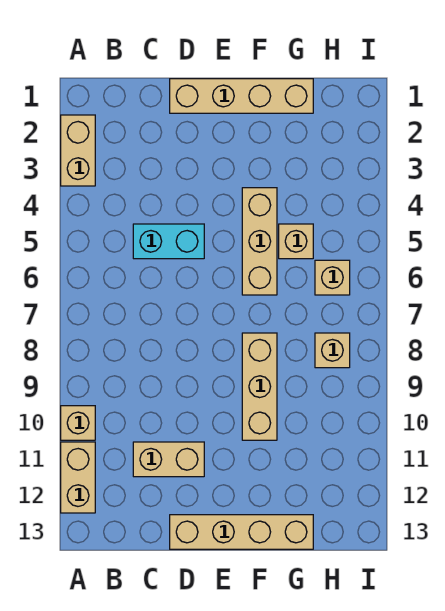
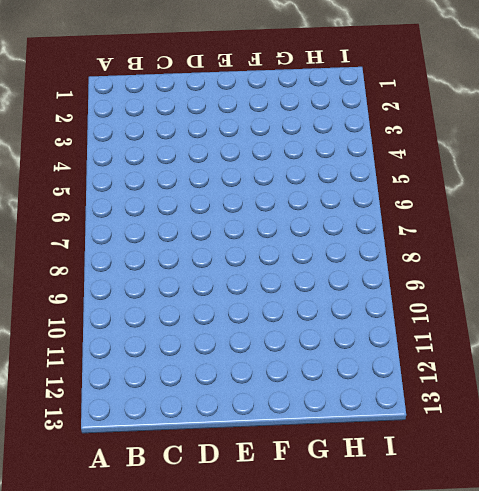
none -> tan 1x2 brick [61,115,95,186]
none -> tan 1x1 brick [61,406,95,440]
none -> tan 1x2 brick [61,442,95,513]

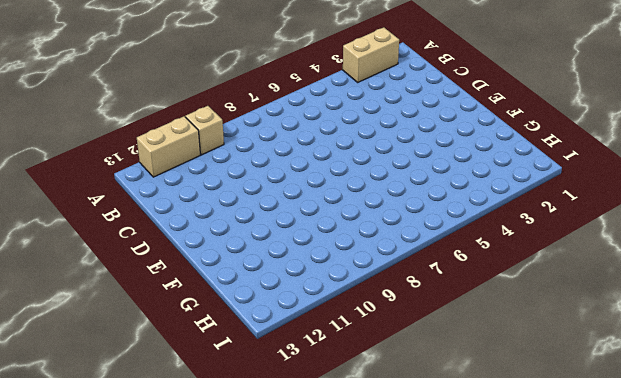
none -> cyan 1x2 brick [133,224,204,259]
none -> tan 1x2 brick [133,442,204,477]
none -> tan 1x4 brick [170,79,313,113]

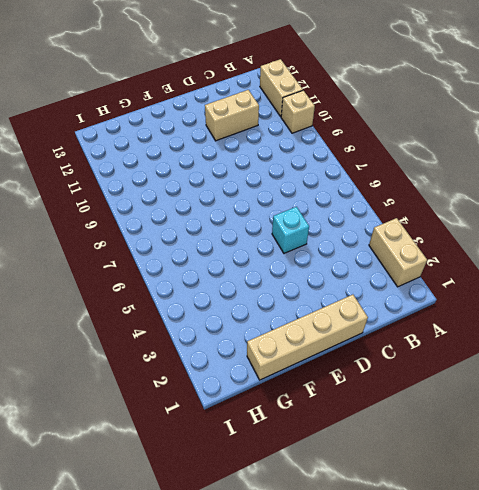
cyan 1x1 brick [272,207,309,253] -> cyan 1x2 brick [133,224,204,259]
none -> tan 1x4 brick [170,515,313,549]
none -> tan 1x3 brick [242,188,277,295]
none -> tan 1x3 brick [242,333,277,440]

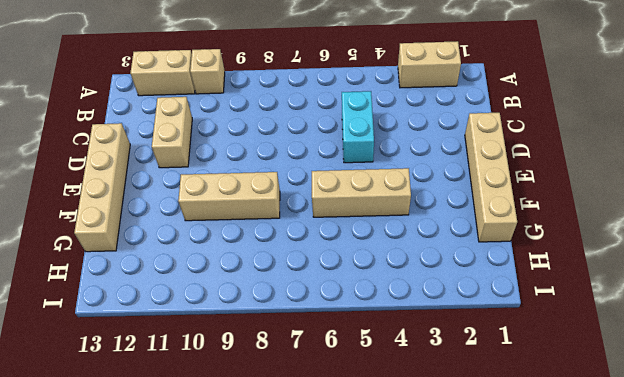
none -> tan 1x1 brick [279,224,313,259]
none -> tan 1x1 brick [315,260,350,295]
none -> tan 1x1 brick [315,333,350,368]

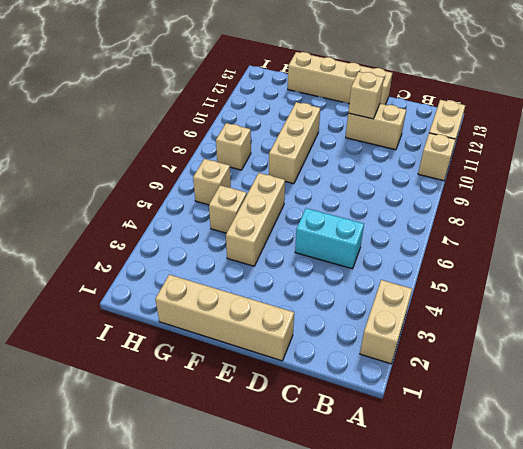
tan 1x1 brick [348,72,384,119] -> none

